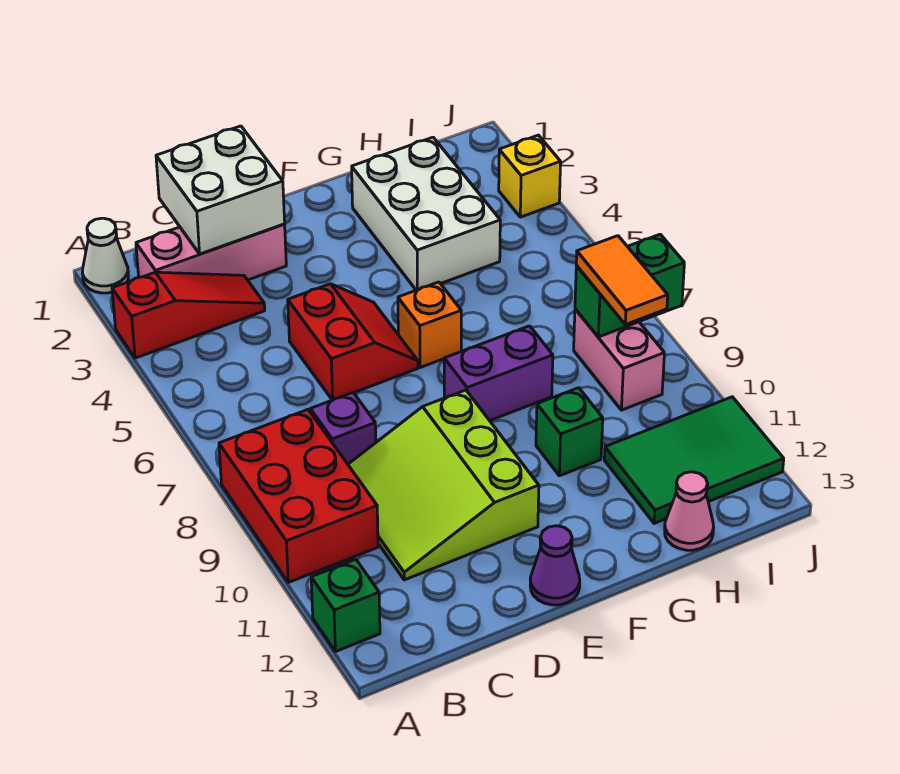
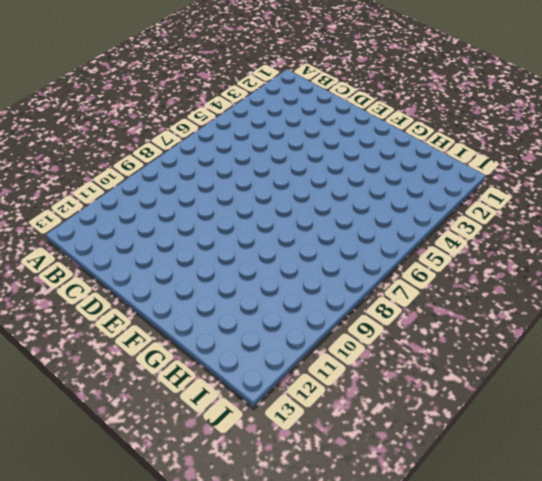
none -> white 1x1 cone [82,218,128,293]
none -> red 1x3 slope [112,272,265,358]
none -> red 2x3 brick [219,410,378,582]

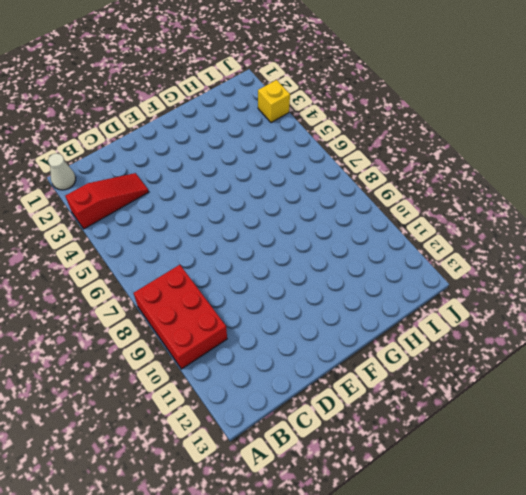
none -> green 1x1 brick [311,559,380,652]
none -> pink 1x3 brick [136,224,286,280]
none -> purple 1x1 brick [310,393,376,464]

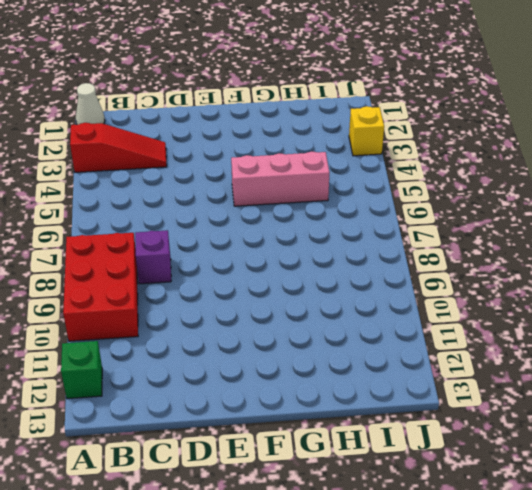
pink 1x3 brick [231,152,329,206] -> pink 1x3 brick moved to [136,224,286,280]
none -> lime 3x3 slope [348,390,539,580]
none -> red 2x2 slope [288,284,418,400]
none -> purple 1x1 cone [530,526,580,605]

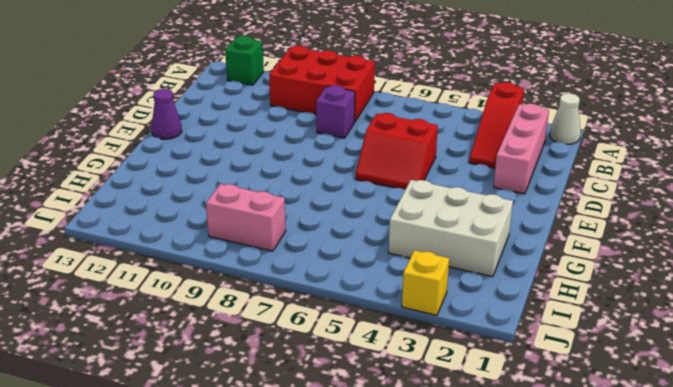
none -> lime 3x3 slope [348,390,539,580]
none -> orange 1x1 brick [398,282,461,368]
none -> purple 1x2 brick [444,326,553,421]

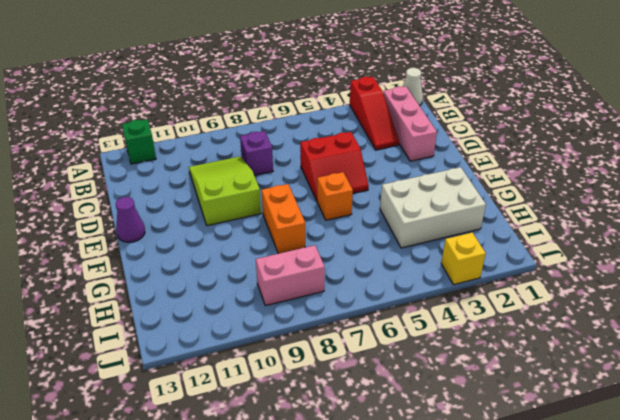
lime 2x3 slope [189,157,261,226] -> lime 3x3 slope [348,390,539,580]
orange 1x2 brick [262,184,305,254] -> purple 1x2 brick [444,326,553,421]
none -> red 2x3 brick [219,410,378,582]
none -> green 1x1 brick [536,388,603,476]
none -> green 2x3 tile [604,397,784,523]

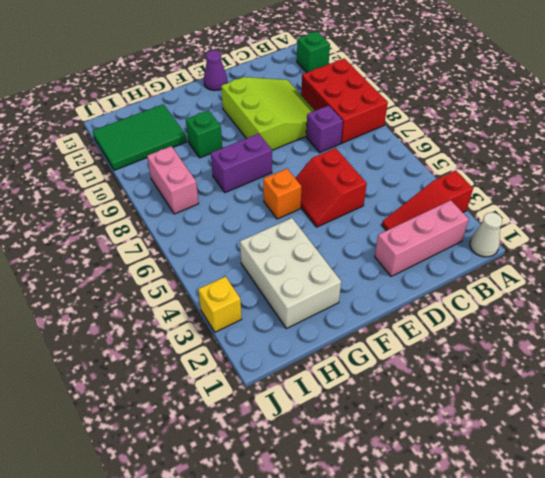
none -> pink 1x1 cone [665,472,714,550]
none -> white 2x2 brick [156,126,285,254]
none -> green 1x2 brick [575,234,684,337]

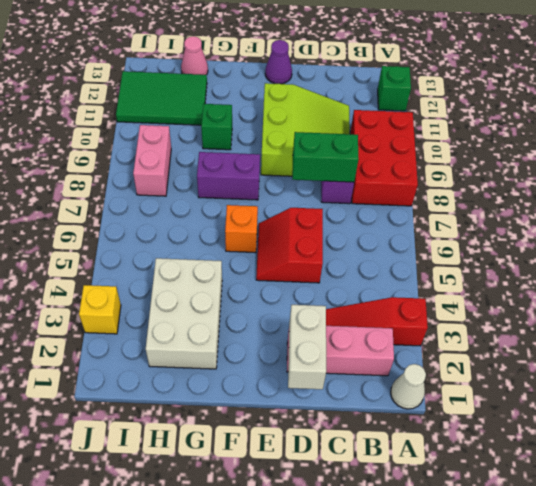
green 1x2 brick [292,132,359,182] -> green 1x2 brick moved to [575,234,684,337]
white 1x2 brick [288,305,326,389] -> white 2x2 brick [156,126,285,254]
none -> orange 1x2 tile [576,236,668,325]

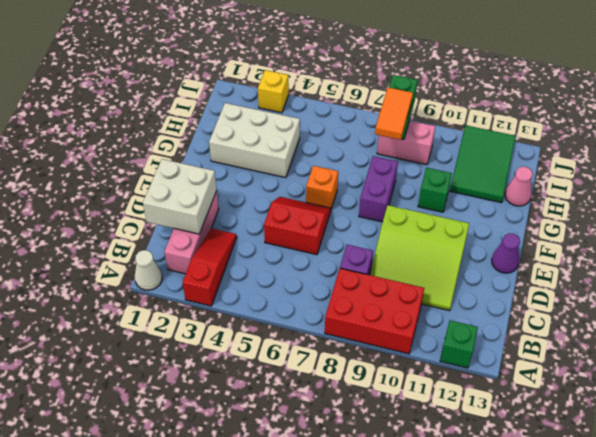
orange 1x2 tile [375,87,413,140] -> orange 1x2 tile turned to [576,236,668,325]

